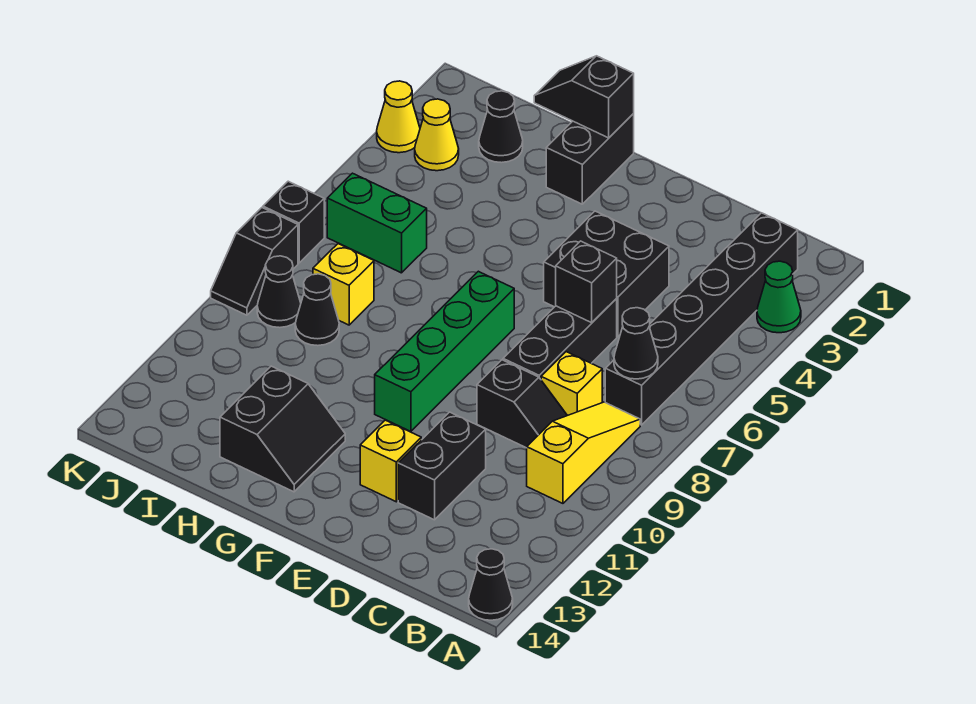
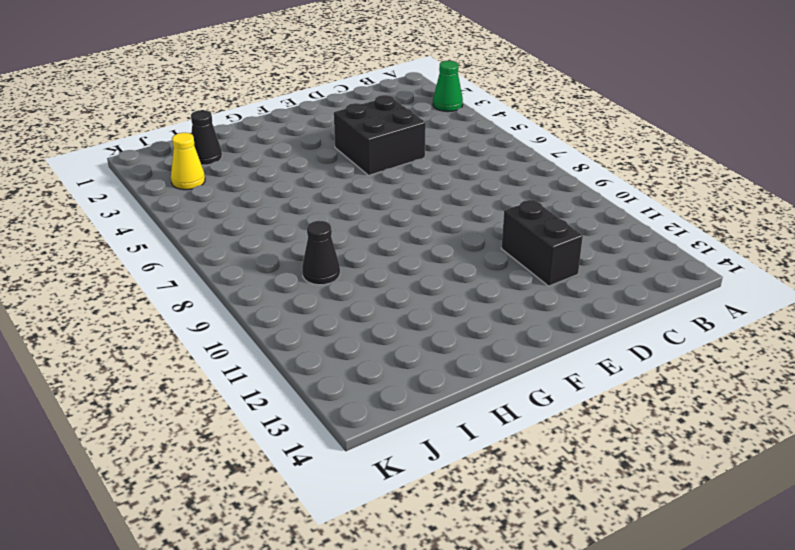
none -> black 1x1 cone [469,549,513,620]
none -> black 1x6 brick [605,213,798,425]
none -> yellow 1x3 slope [527,402,640,503]

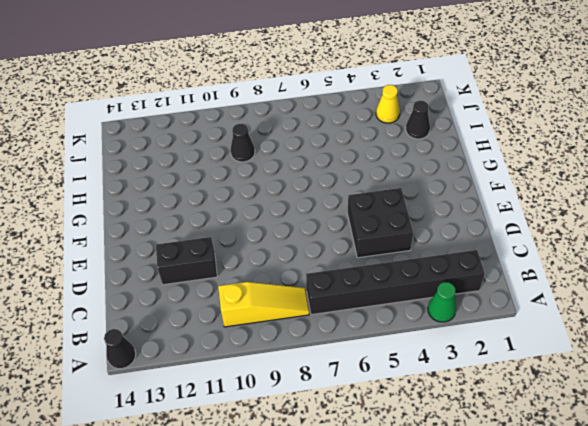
none -> yellow 1x1 brick [541,352,602,416]
none -> black 1x2 slope [477,360,567,448]
none -> black 1x3 brick [503,299,617,379]

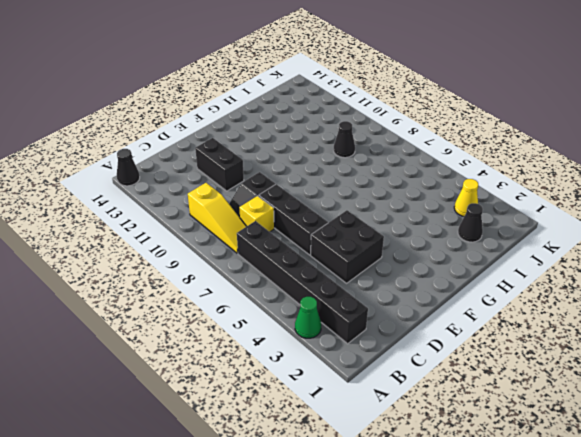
none -> yellow 1x1 brick [360,420,421,502]
none -> green 1x4 brick [375,271,514,431]
none -> black 1x2 brick [546,114,634,204]

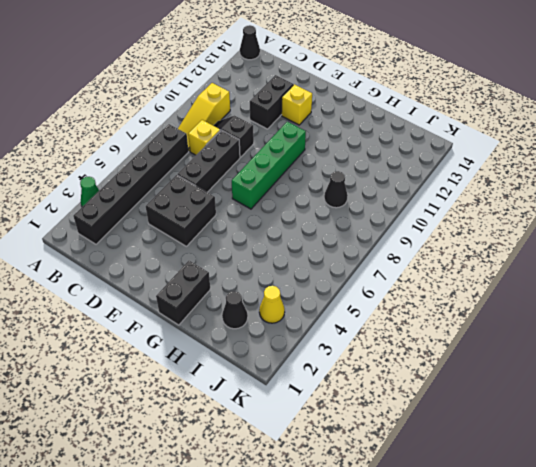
none -> black 2x2 slope [220,366,345,492]
none -> green 1x2 brick [327,173,427,273]
none -> yellow 1x1 brick [313,244,374,325]

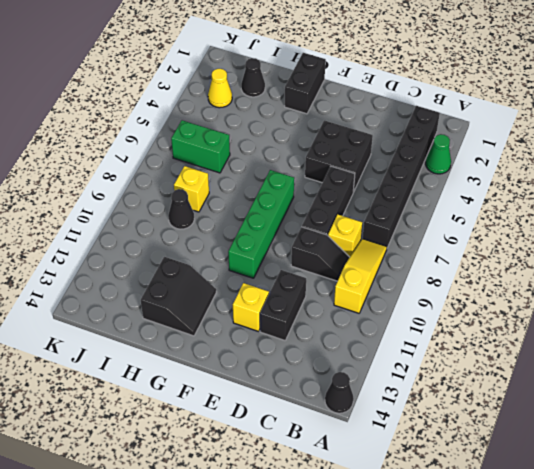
none -> black 1x1 cone [257,256,301,328]
none -> yellow 1x1 cone [377,81,420,153]
none -> black 1x1 brick [263,181,324,263]

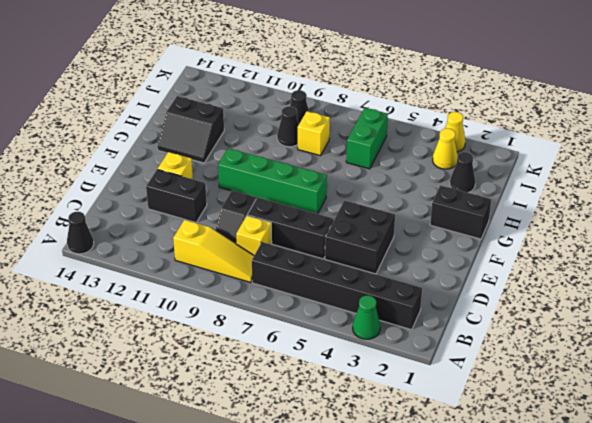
none -> black 1x1 brick [263,181,324,263]
none -> black 1x2 slope [211,208,298,315]
none -> black 1x1 cone [614,308,658,379]

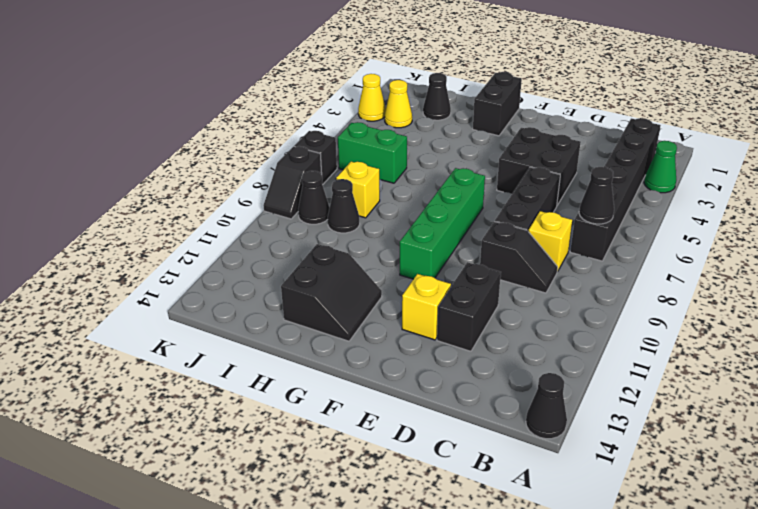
none -> yellow 1x3 slope [527,402,640,503]
none -> black 1x1 brick [556,241,617,323]
none -> black 1x2 slope [534,56,634,138]

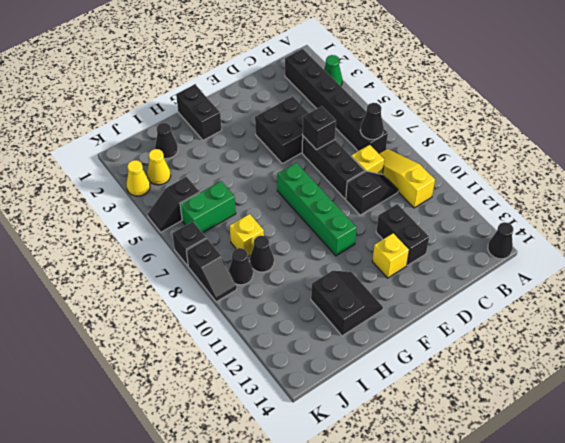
black 1x2 slope [148,177,200,232] -> black 1x2 slope moved to [534,56,634,138]

